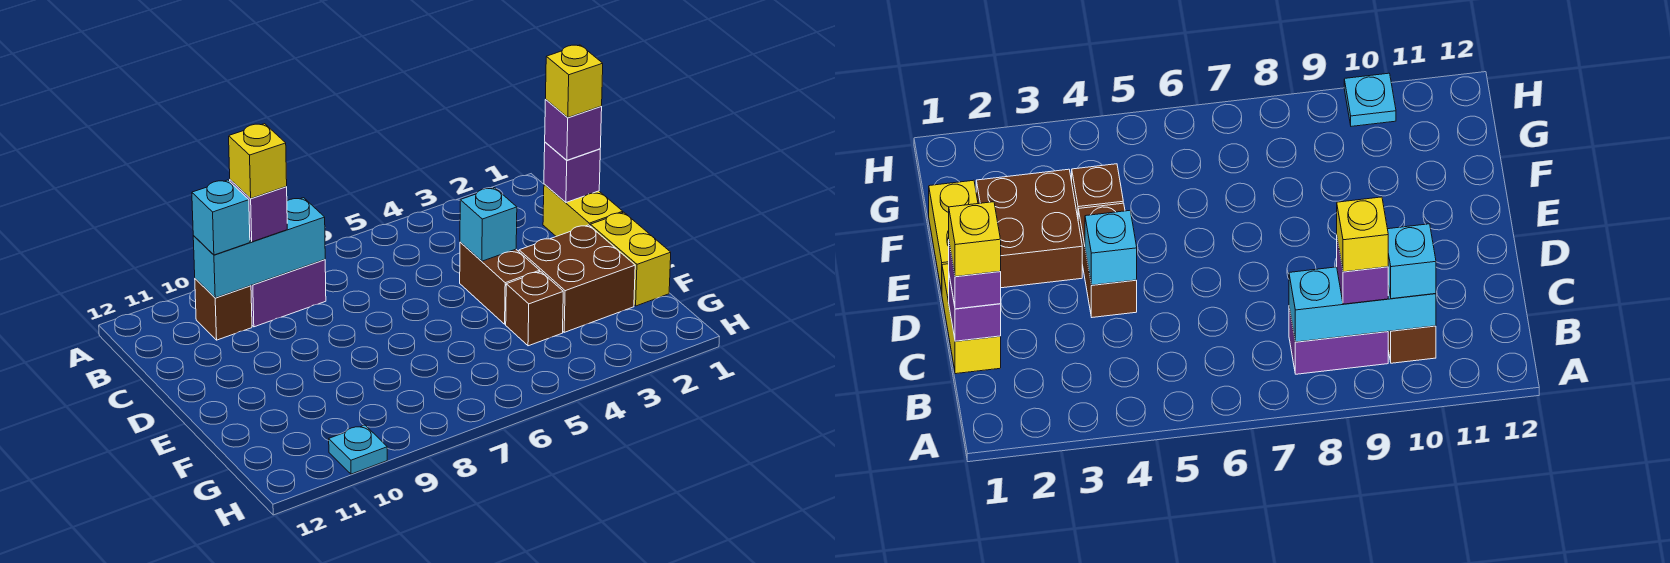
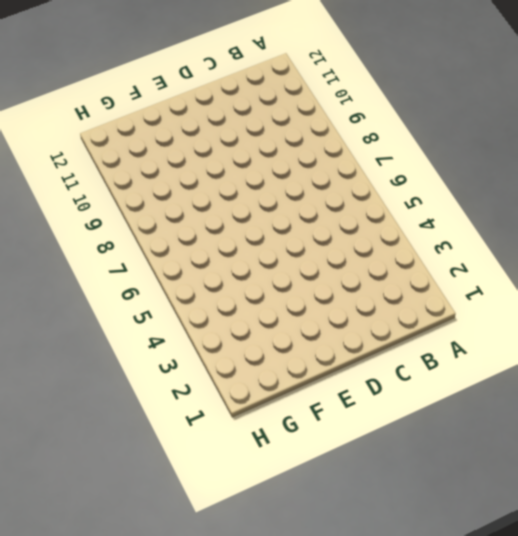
none -> purple 1x2 brick [251,260,326,327]
none -> brown 1x1 brick [195,279,252,340]
none -> yellow 1x2 brick [543,184,623,236]

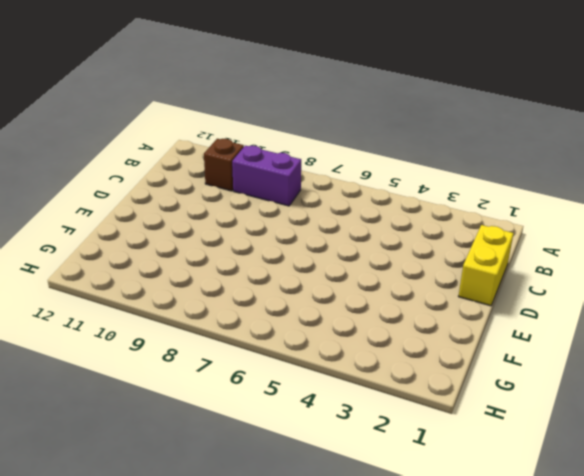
none -> brown 1x2 brick [460,242,540,324]
none -> yellow 1x2 brick [590,212,671,306]
none -> brown 2x2 brick [519,225,635,332]

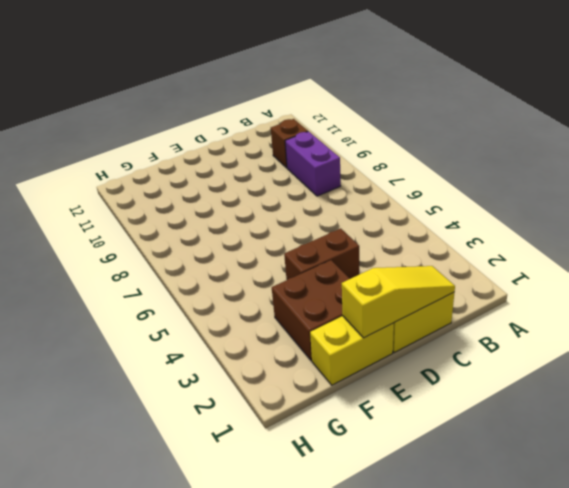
yellow 1x3 slope [342,266,455,338] -> purple 1x1 brick [544,142,600,202]
none -> brown 1x1 brick [506,271,563,346]
none -> cyan 1x1 plate [329,425,387,474]
none -> cyan 1x3 brick [193,198,325,298]

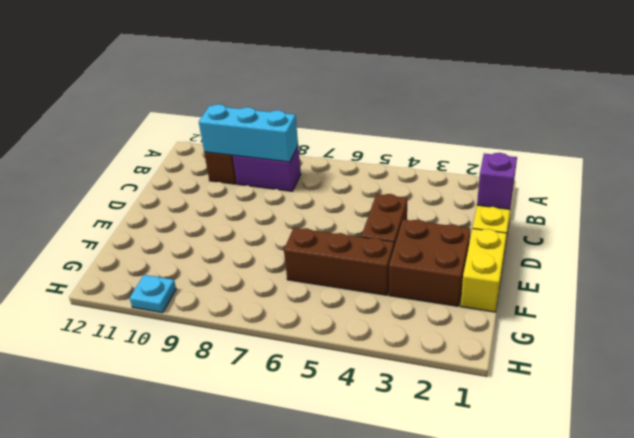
brown 1x3 brick [284,228,394,295] -> brown 1x1 brick [506,271,563,346]
none -> cyan 1x1 brick [460,188,517,261]
none -> purple 1x1 brick [230,180,287,242]
none -> cyan 1x1 brick [192,180,250,255]

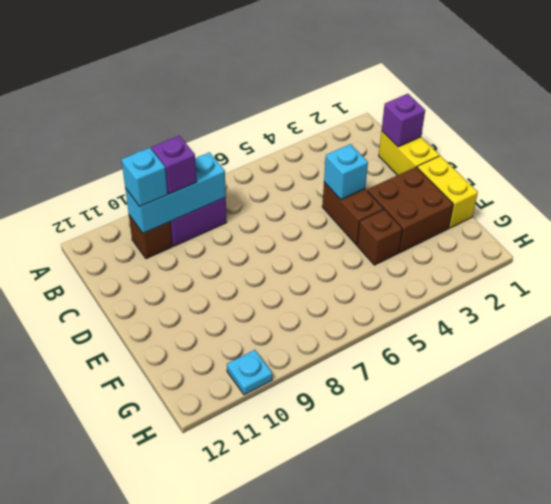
none -> purple 1x1 brick [545,100,602,160]
none -> yellow 1x1 brick [229,124,287,199]
none -> yellow 1x1 brick [546,45,603,117]

